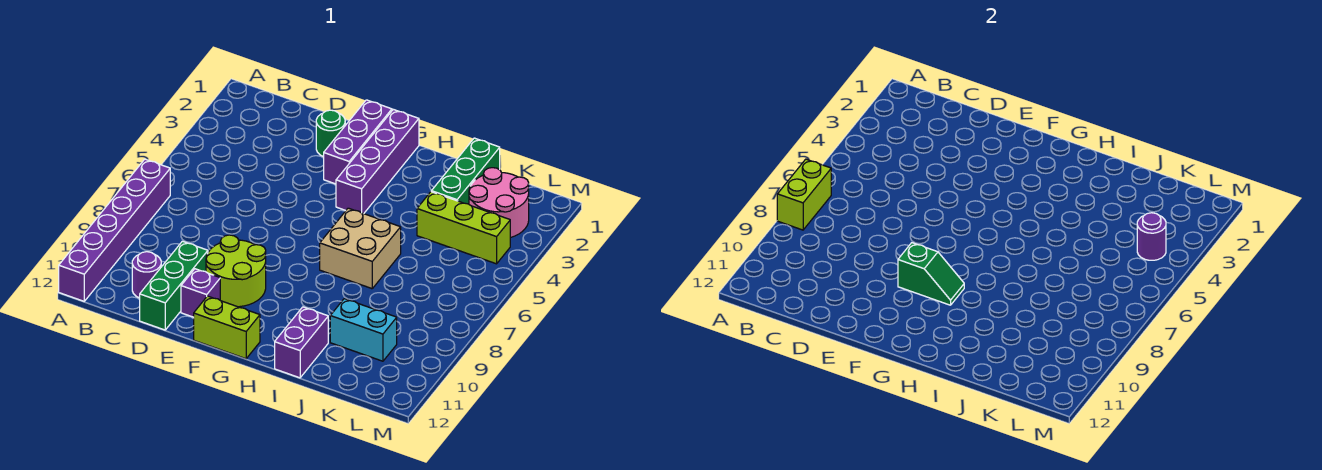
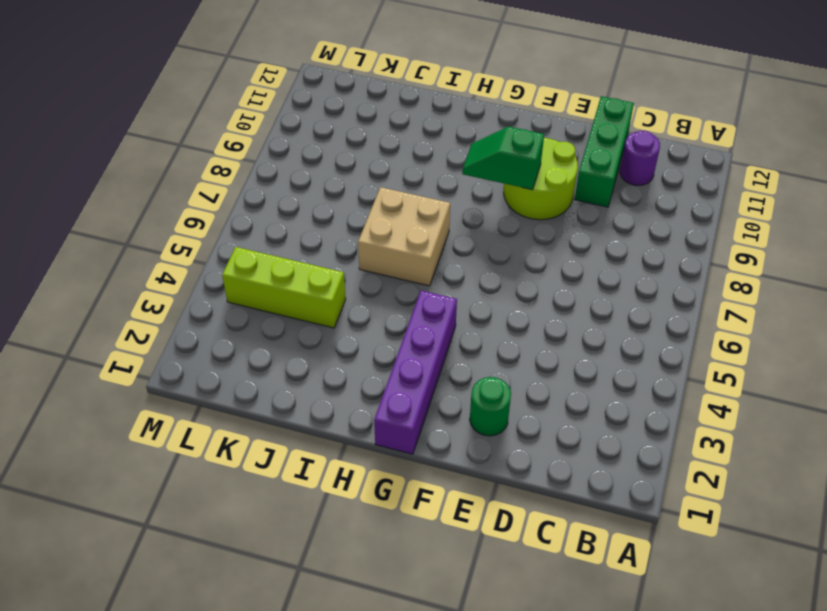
none -> purple 1x6 brick [59,159,170,301]
none -> purple 1x1 brick [181,269,220,317]
none -> purple 1x3 brick [324,100,392,184]

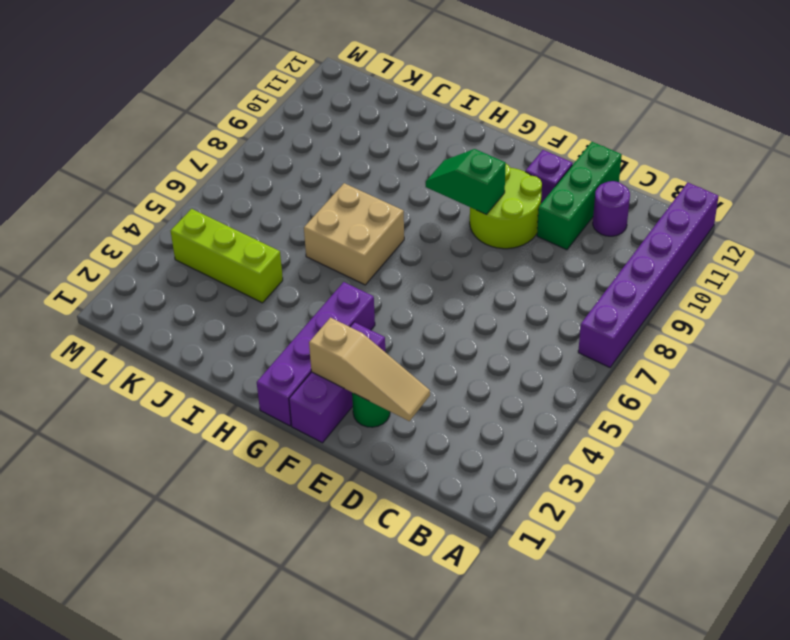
tan 1x3 slope [309,318,430,421] -> none
none -> lime 1x2 brick [194,296,260,359]
none -> purple 1x2 brick [275,307,328,378]
none -> green 1x3 brick [431,138,500,204]

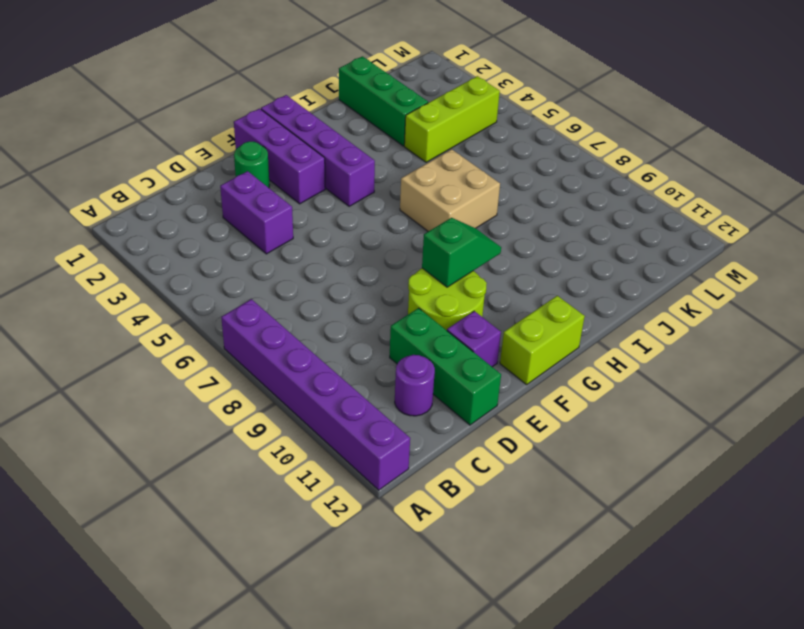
purple 1x2 brick [220,171,293,254] -> purple 1x2 brick moved to [275,307,328,378]
none -> cyan 1x2 brick [330,299,397,361]
none -> pink 2x2 round brick [469,168,529,238]
none -> lime 1x2 brick [777,159,831,230]

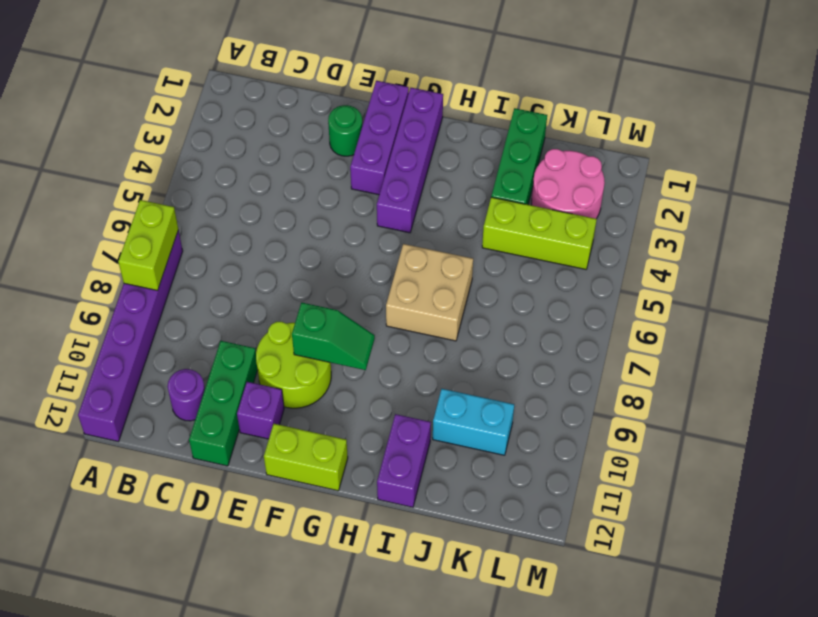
none -> purple 1x1 round brick [1137,213,1166,260]

